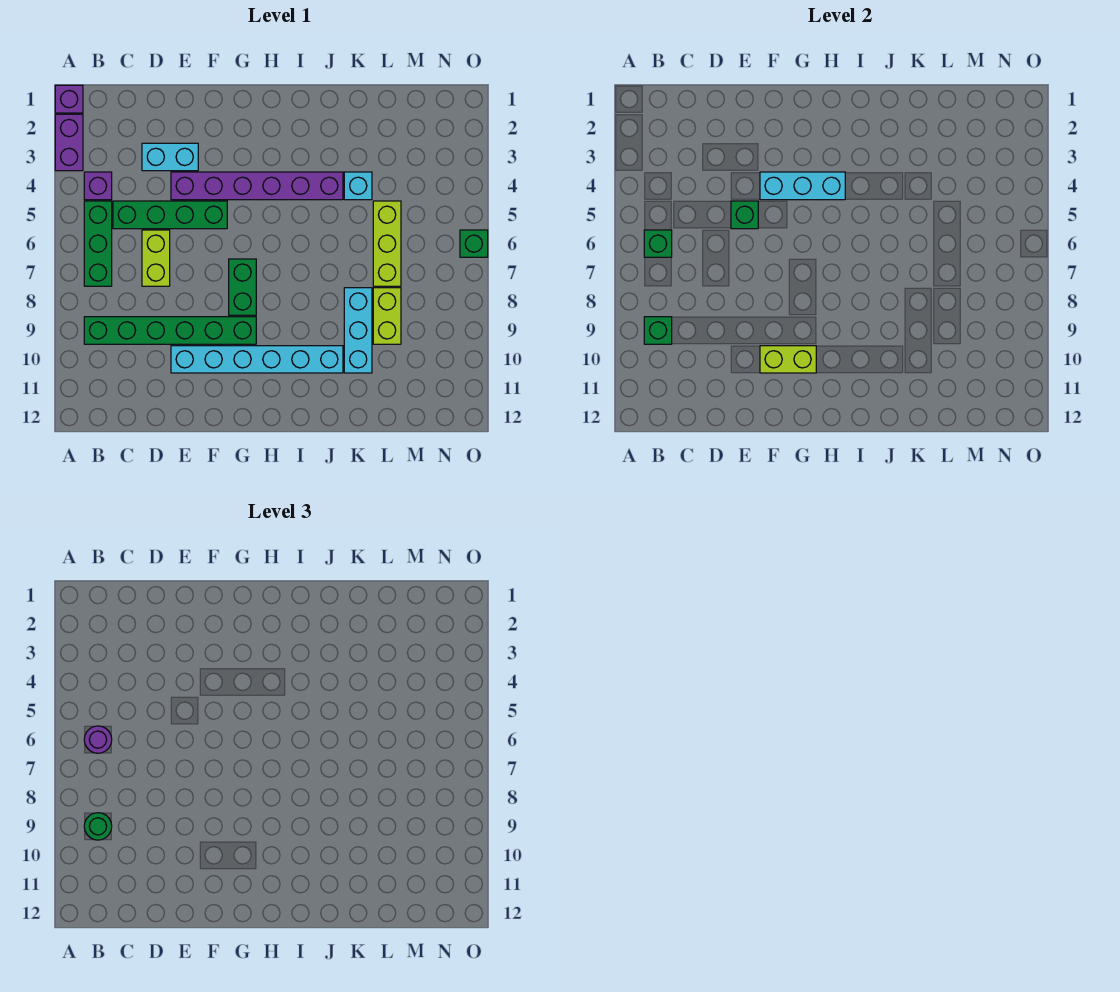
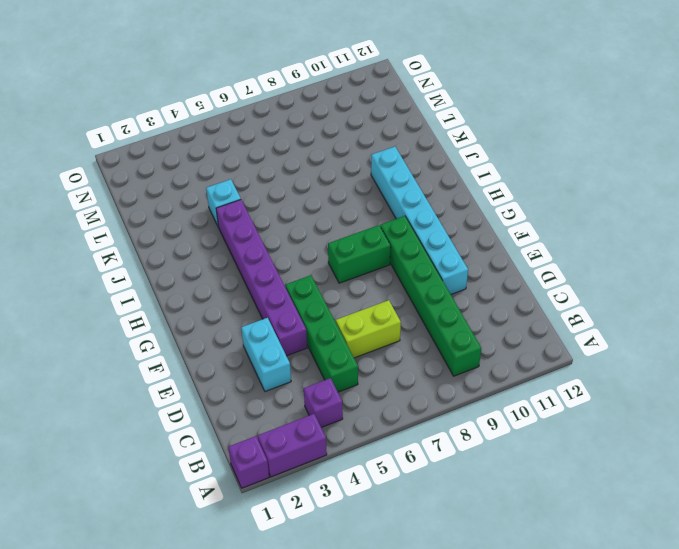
none -> green 1x3 brick [84,201,112,286]
none -> cyan 1x3 brick [344,288,372,373]
none -> lime 1x3 brick [373,201,401,286]

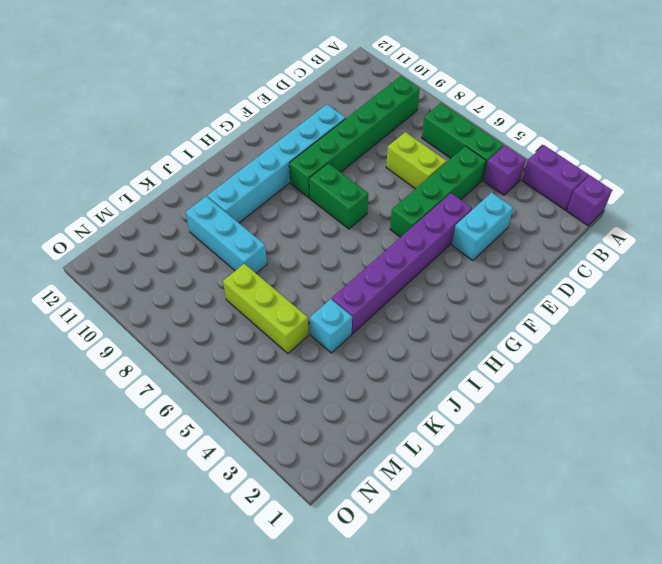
none -> lime 1x2 brick [373,288,401,344]
none -> green 1x1 brick [460,230,488,257]
none -> green 1x1 brick [644,230,672,257]

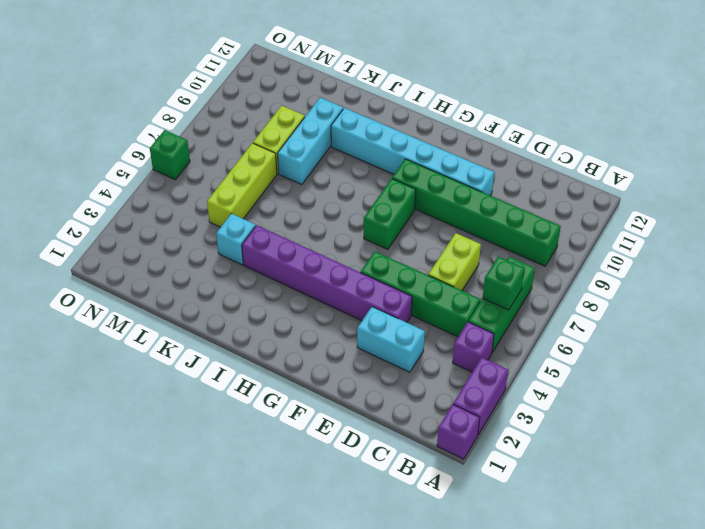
none -> green 1x1 brick [644,317,672,344]
none -> green 1x1 brick [731,201,758,229]
none -> cyan 1x3 brick [760,172,845,200]

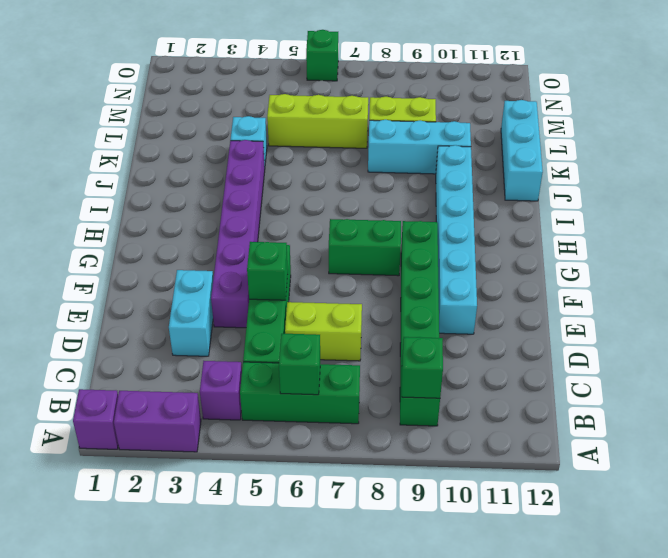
cyan 1x3 brick [501,100,543,201] -> cyan 1x3 brick moved to [760,172,845,200]
none -> lime 1x2 brick [760,346,816,373]
none -> purple 1x1 round brick [84,726,112,753]
none -> green 1x1 round brick [84,813,112,840]

